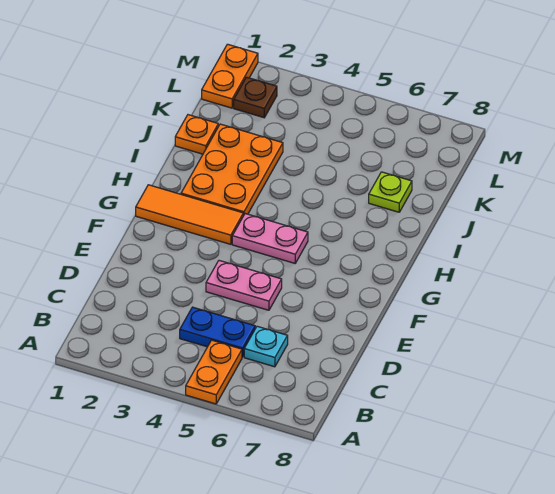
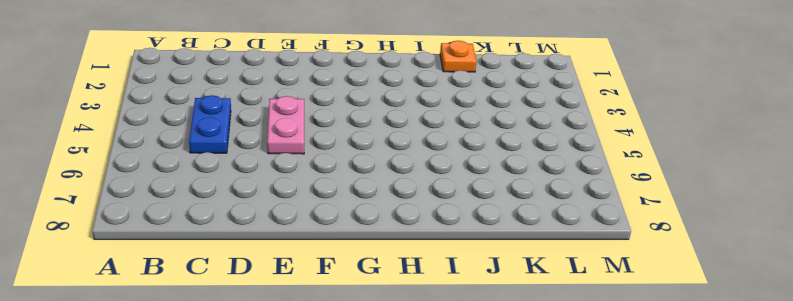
none -> orange 1x2 plate [186,340,242,404]
none -> cyan 1x1 plate [244,326,288,367]

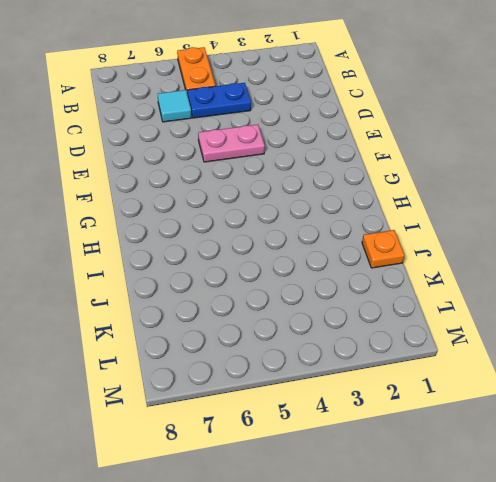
cyan 1x1 tile [158,90,191,122] -> cyan 1x1 plate [244,326,288,367]
none -> orange 1x3 tile [136,185,243,244]
none -> pink 1x2 plate [232,214,308,263]

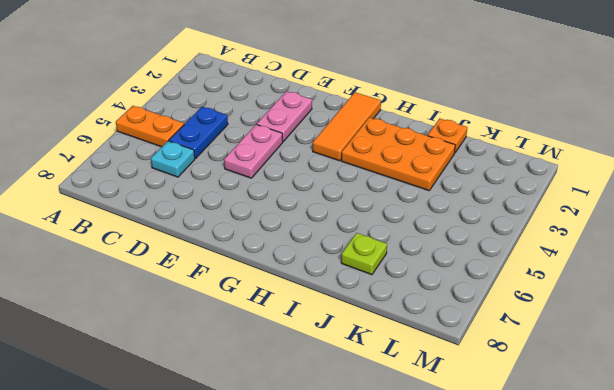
pink 1x2 plate [257,91,312,142] -> pink 1x2 plate moved to [232,214,308,263]
none -> orange 1x2 plate [202,44,258,108]
none -> brown 1x1 plate [234,77,277,118]

